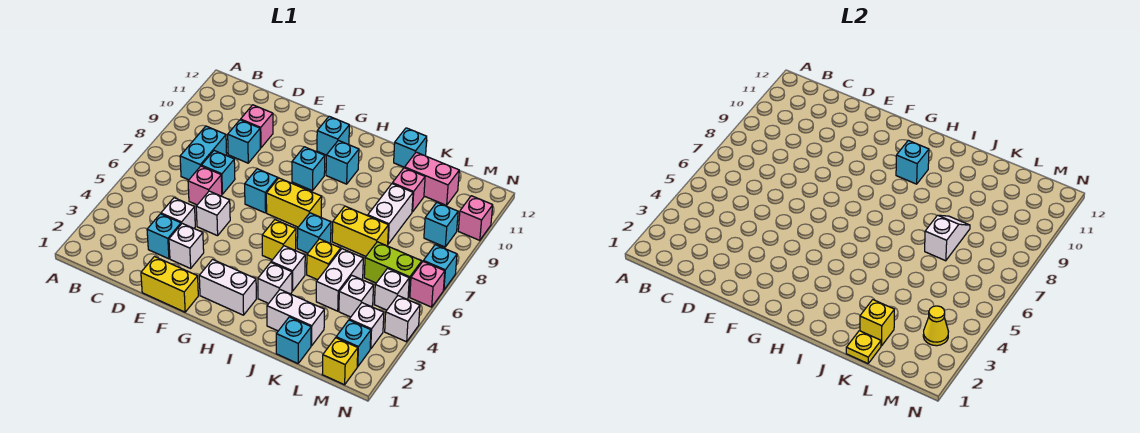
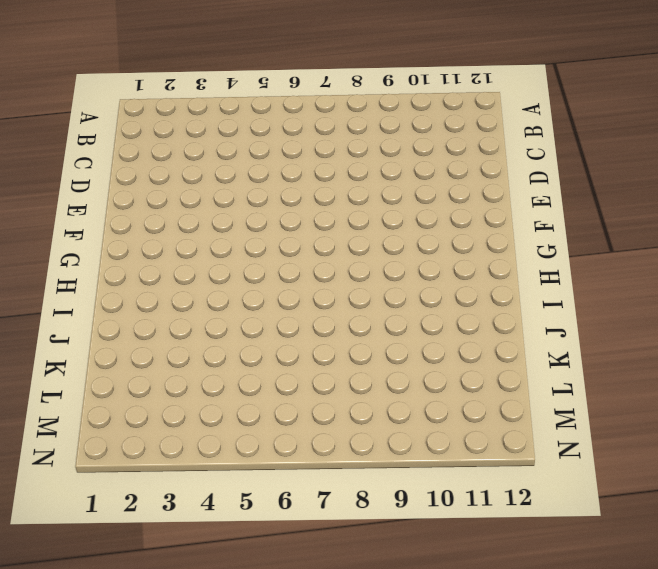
none -> cyan 1x2 brick [180,126,227,180]
none -> cyan 1x1 brick [147,214,181,259]
none -> white 1x1 brick [161,198,195,228]
none -> pink 1x1 brick [188,166,222,205]

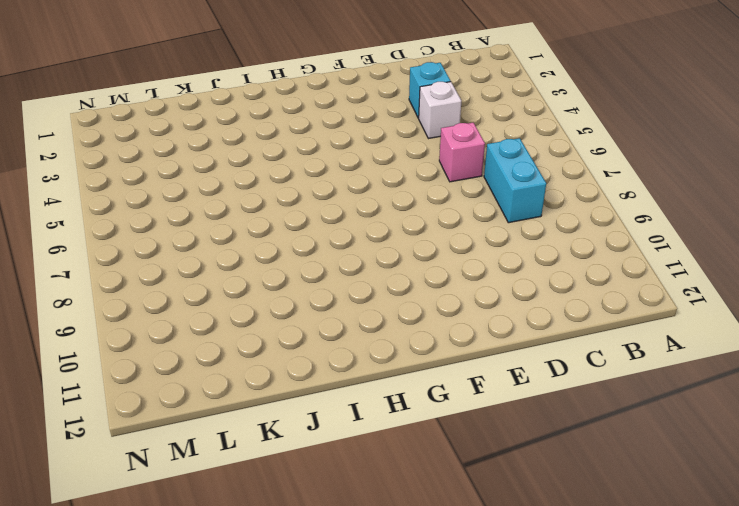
none -> cyan 1x1 brick [201,151,235,194]
none -> cyan 1x1 brick [228,120,260,163]
none -> pink 1x1 brick [241,105,273,148]
none -> yellow 1x2 brick [141,257,198,312]

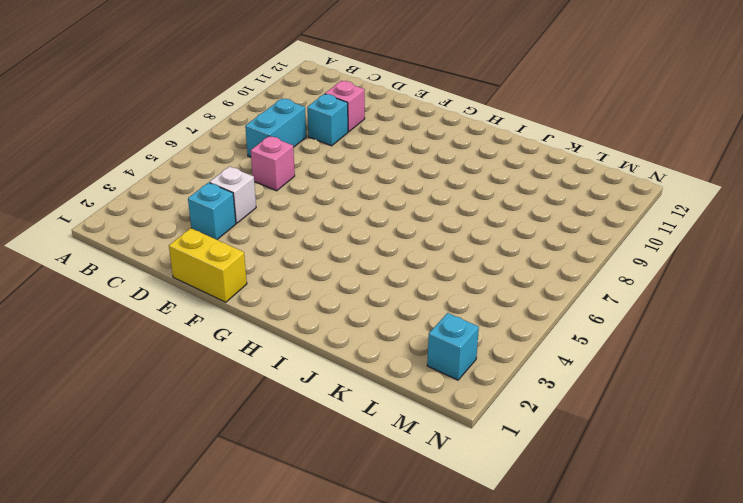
none -> cyan 1x1 brick [201,151,235,194]
none -> white 1x1 brick [169,223,204,268]
none -> white 1x1 brick [196,191,230,236]
none -> cyan 1x1 brick [245,169,278,213]

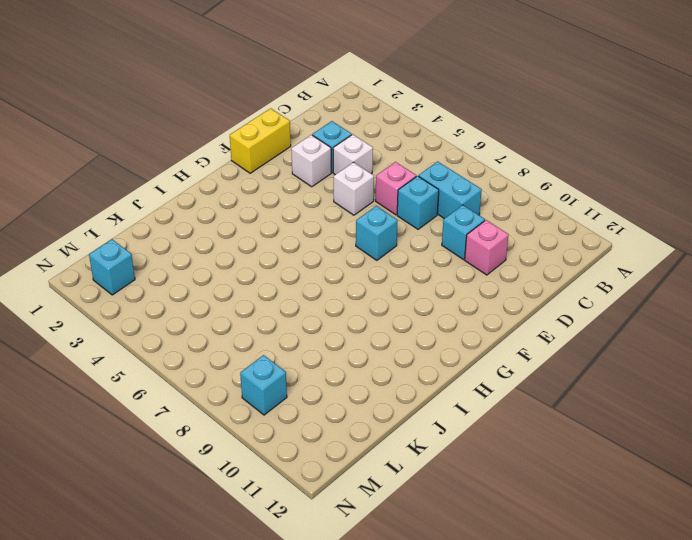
none -> white 1x2 brick [199,260,256,315]
none -> yellow 1x2 brick [266,178,322,227]
none -> cyan 1x1 brick [292,147,325,191]
none -> cyan 1x1 brick [317,116,349,155]

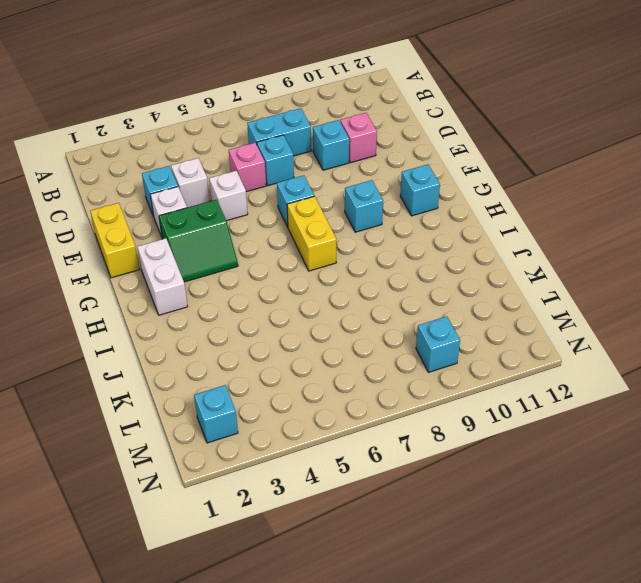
green 2x2 slope [159,200,238,282] -> none
none -> yellow 1x1 brick [262,220,296,260]
none -> cyan 1x1 brick [326,140,359,184]
none -> white 1x1 brick [258,263,292,303]
none -> white 1x1 brick [271,246,305,291]

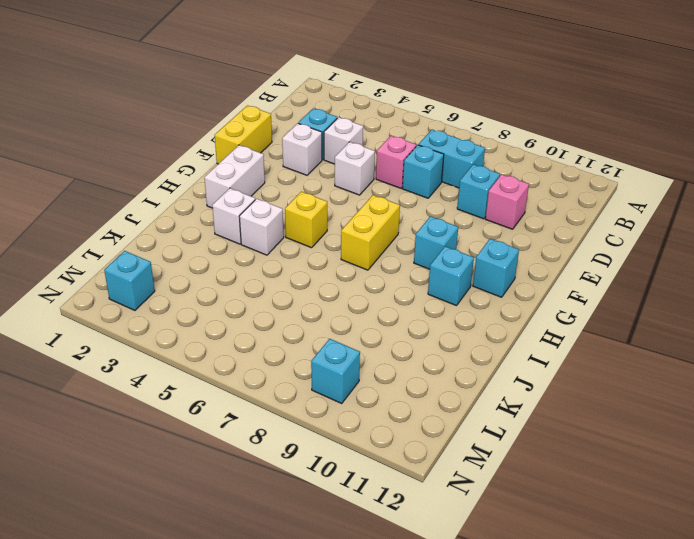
none -> cyan 1x1 brick [245,169,278,213]
none -> cyan 1x1 brick [297,213,331,253]
none -> white 1x2 brick [267,290,324,346]
none -> yellow 1x1 brick [307,239,341,280]

